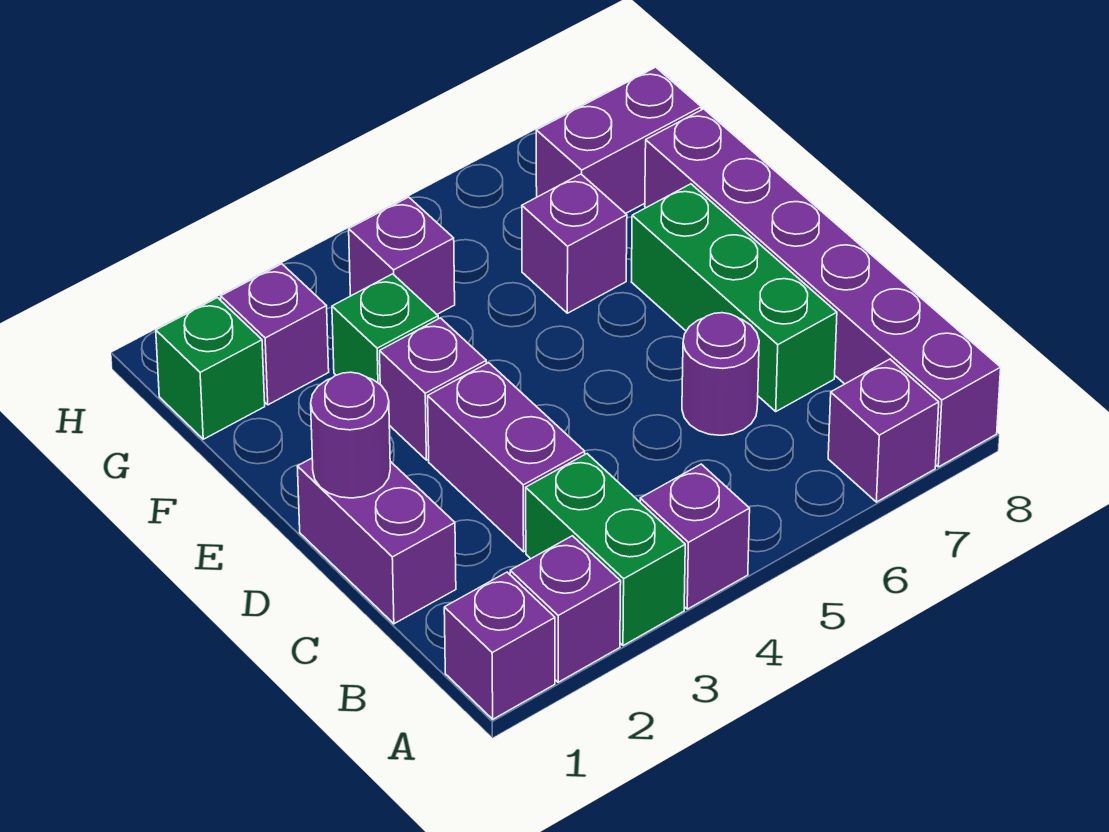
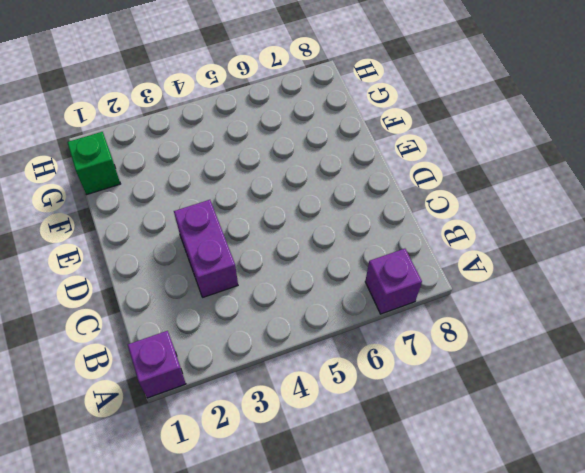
none -> purple 1x1 brick [510,536,621,682]
none -> green 1x2 brick [526,454,685,646]
none -> purple 1x1 brick [640,464,750,609]

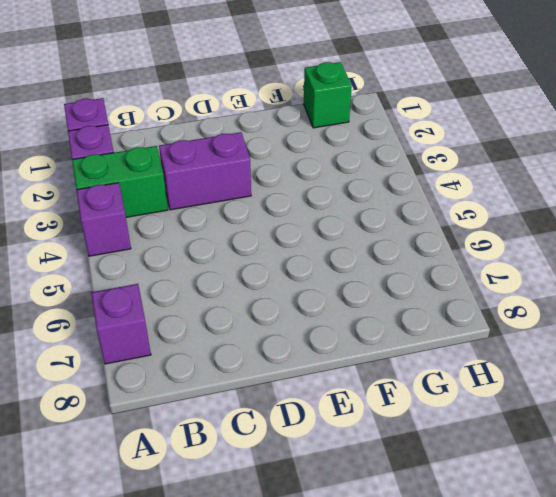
none -> purple 1x6 brick [645,109,1001,467]
none -> purple 1x2 brick [297,458,456,624]
none -> purple 1x1 round brick [682,313,759,435]

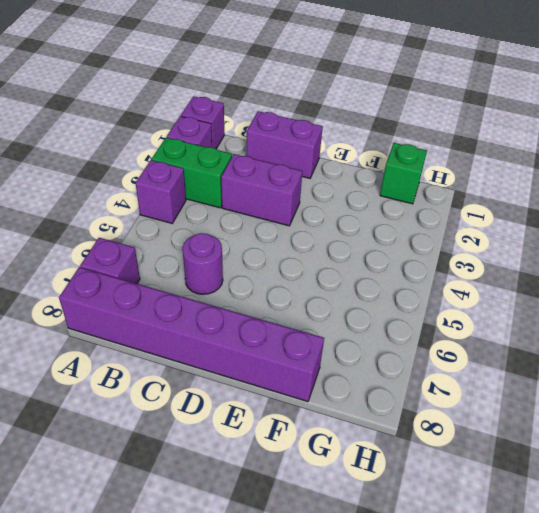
none -> green 1x3 brick [632,184,837,411]
none -> purple 1x1 brick [380,318,486,460]
none -> green 1x1 brick [332,274,438,384]

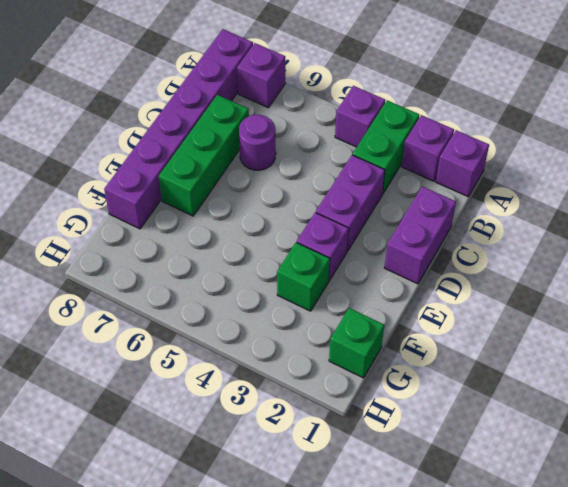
none -> purple 1x1 brick [522,174,627,313]
none -> purple 1x1 brick [221,264,329,405]
none -> purple 1x1 brick [349,197,455,314]

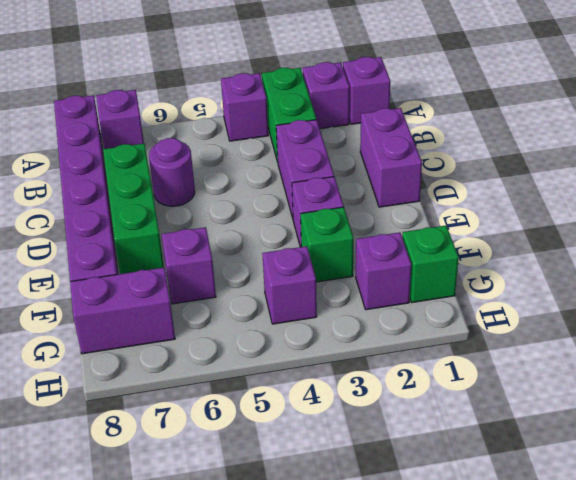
none -> purple 1x1 round brick [311,372,390,498]

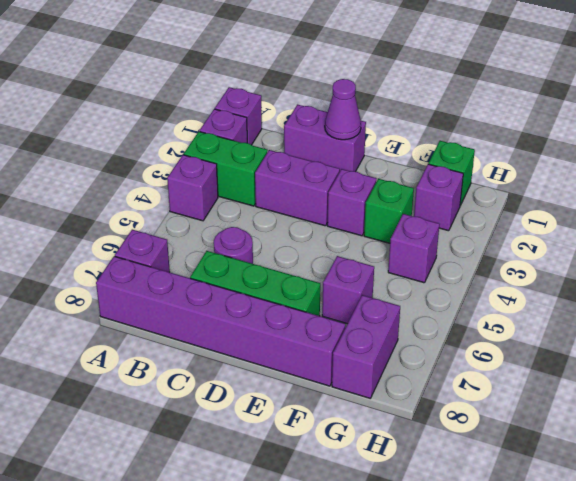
purple 1x1 cone [325,79,361,140] -> purple 1x1 round brick [311,372,390,498]

